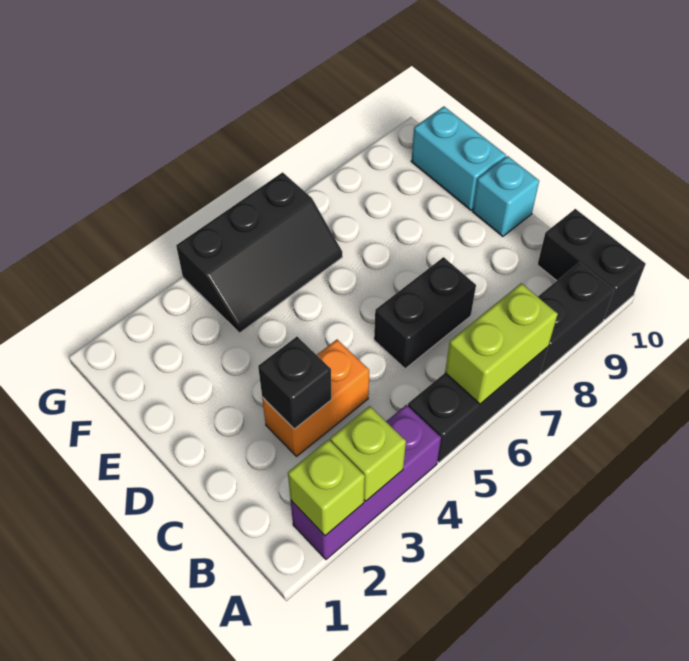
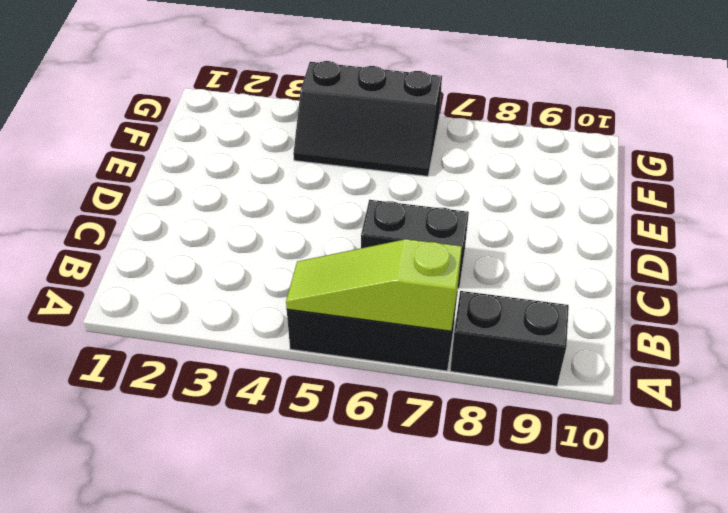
lime 1x3 slope [286,239,462,331] -> lime 1x2 brick [445,283,558,404]
none -> purple 1x3 brick [291,405,441,559]
none -> black 1x2 brick [537,209,646,320]
none -> orange 1x2 brick [262,340,369,456]

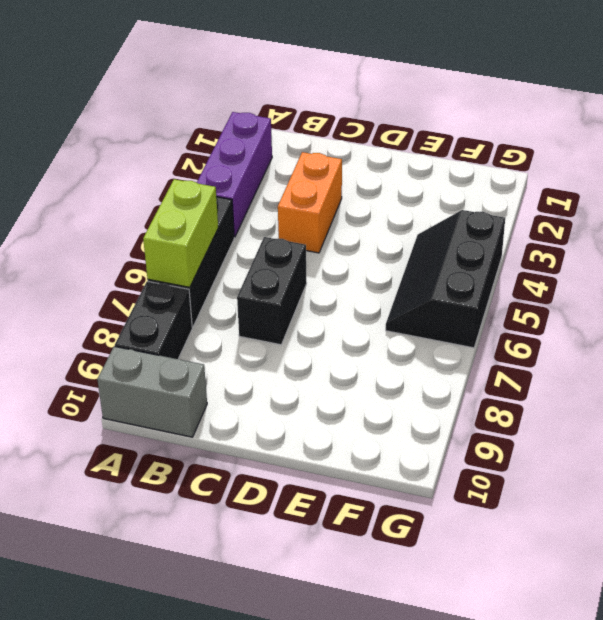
grey 1x2 brick [97,346,207,437] -> black 1x2 brick [537,209,646,320]
none -> cyan 1x1 brick [473,156,539,236]
none -> cyan 1x2 brick [411,107,506,210]
none -> lime 1x1 brick [288,440,365,536]

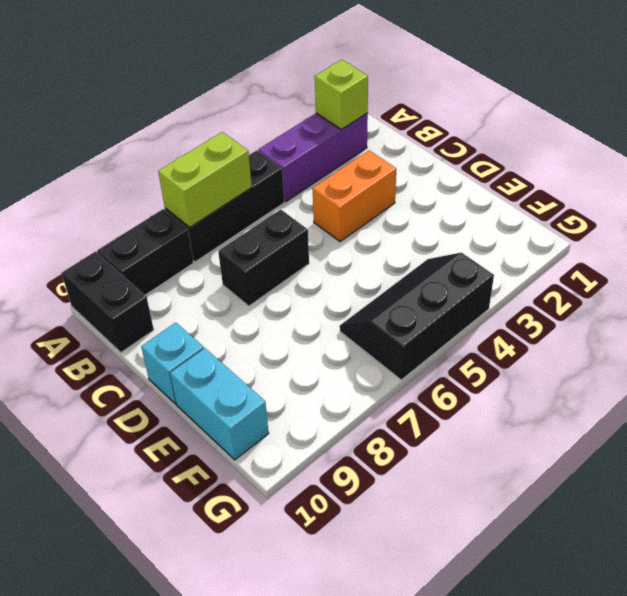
none -> lime 1x1 brick [330,406,406,501]
none -> black 1x1 brick [258,337,332,429]

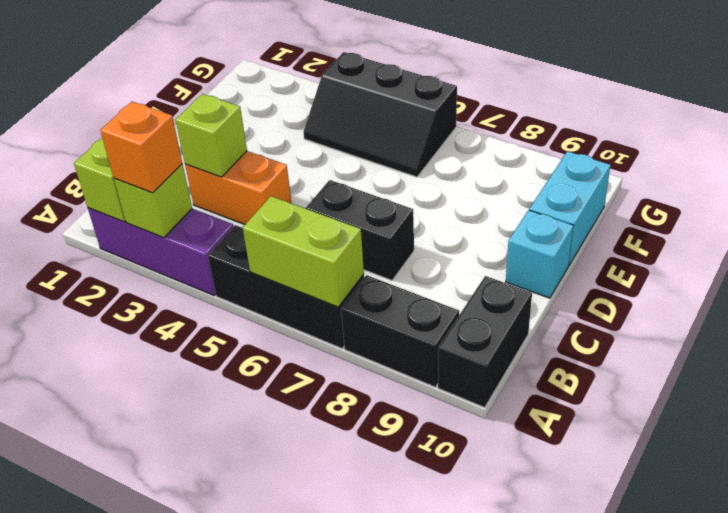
orange 1x1 brick [100,102,182,193] -> none
lime 1x1 brick [175,94,247,177] -> black 1x1 brick [258,337,332,429]

